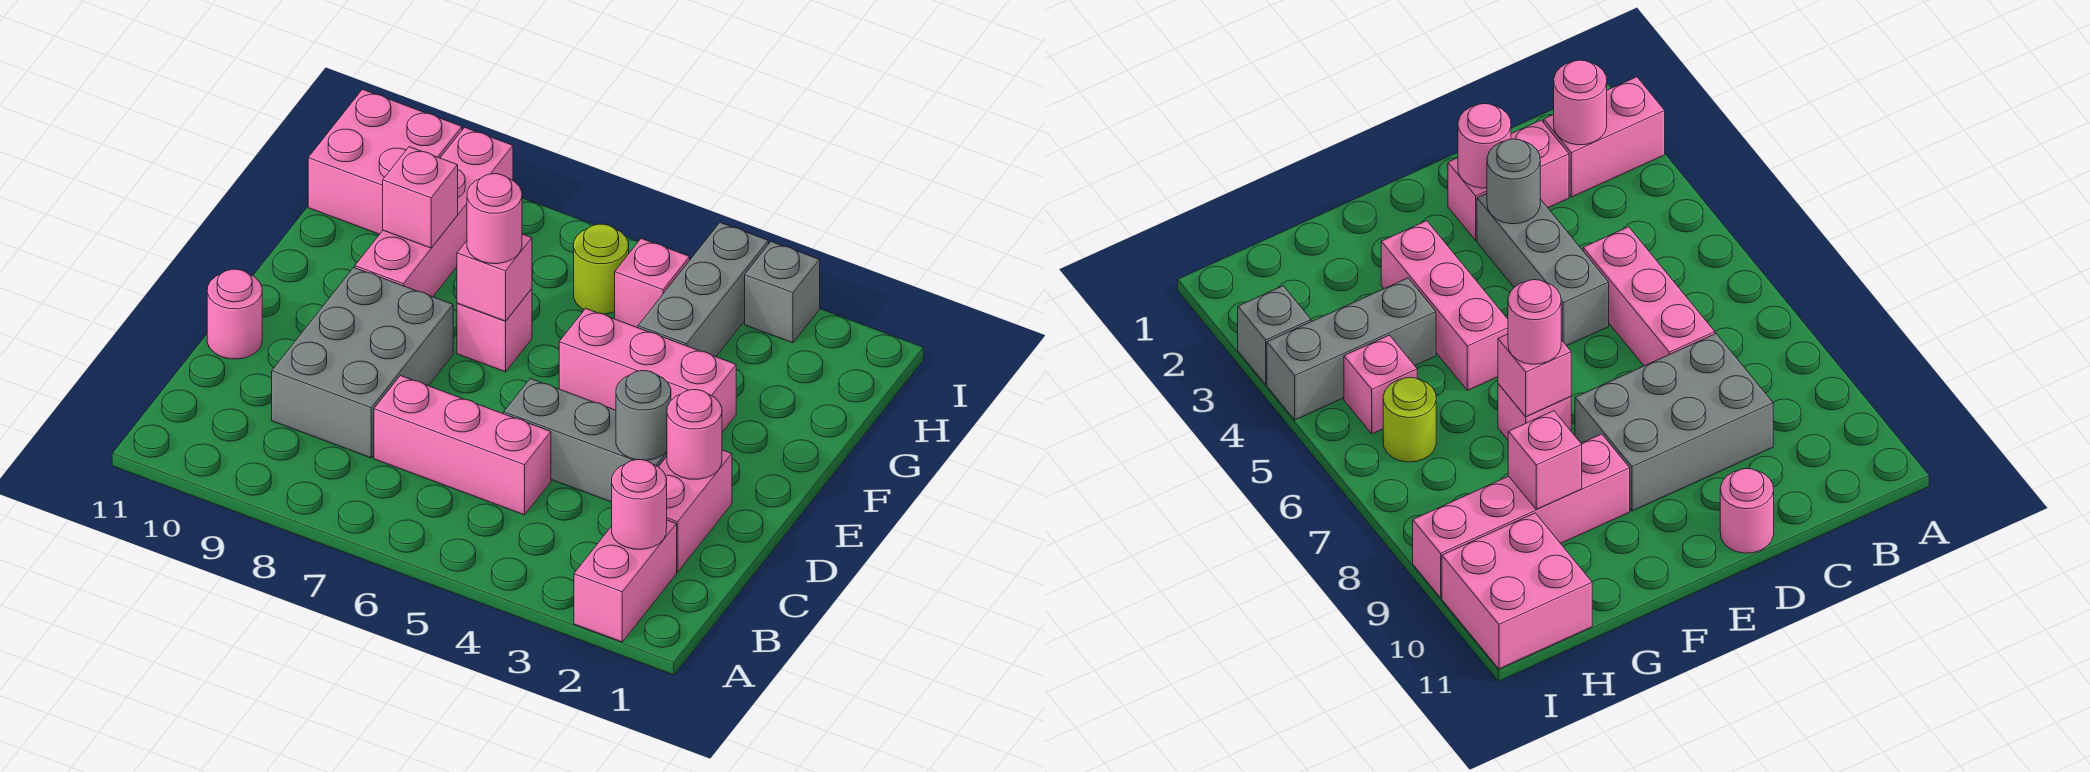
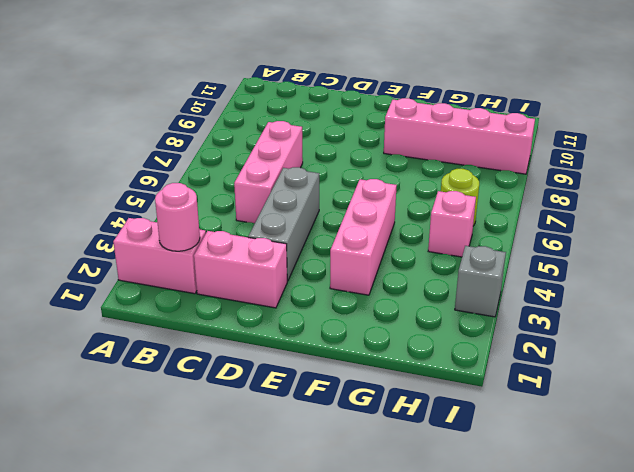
none -> grey 2x3 brick [272,268,453,458]
none -> pink 1x1 round brick [207,269,262,359]
none -> pink 1x1 brick [457,289,532,372]

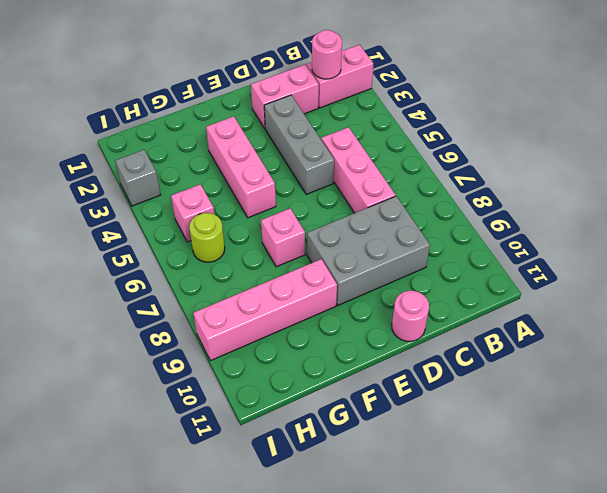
none -> grey 1x3 brick [638,223,768,357]
none -> pink 2x2 brick [308,89,462,234]
none -> pink 1x1 round brick [667,390,722,479]

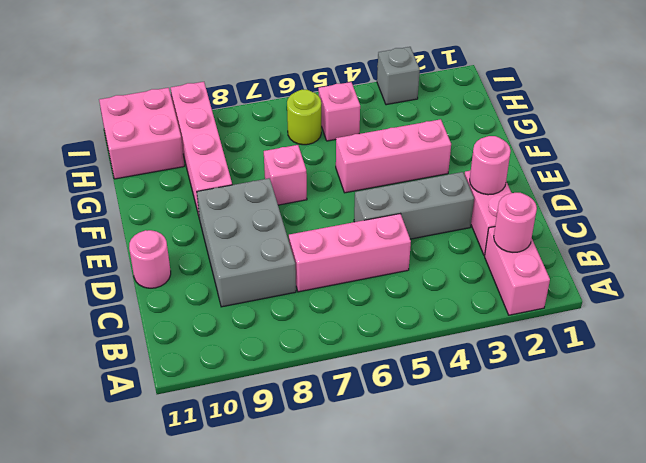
none -> grey 1x3 brick [638,223,768,357]
none -> grey 1x1 round brick [616,371,671,460]
none -> pink 1x1 brick [457,234,532,321]

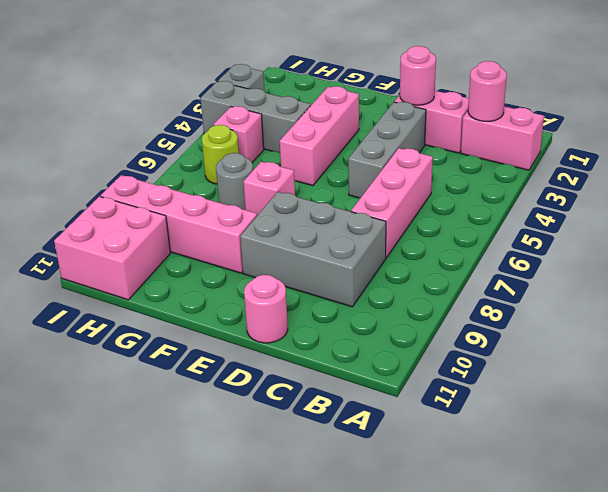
grey 1x1 round brick [216,153,253,210] -> grey 1x1 round brick moved to [616,371,671,460]
none -> pink 1x1 brick [457,234,532,321]
none -> pink 1x1 brick [383,147,458,248]
none -> pink 1x1 round brick [467,174,522,264]

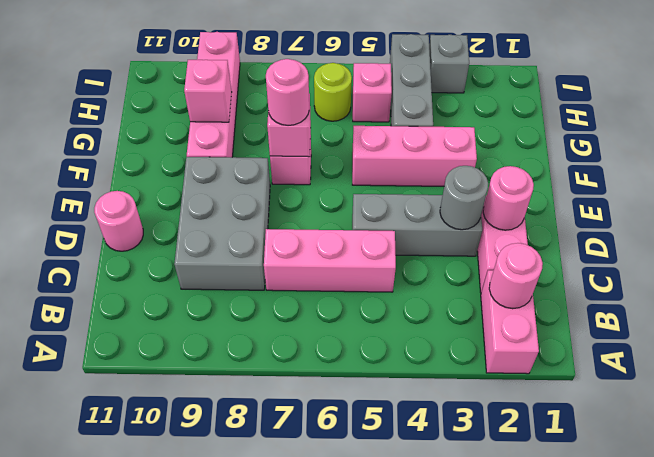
none -> pink 2x2 brick [308,89,462,234]

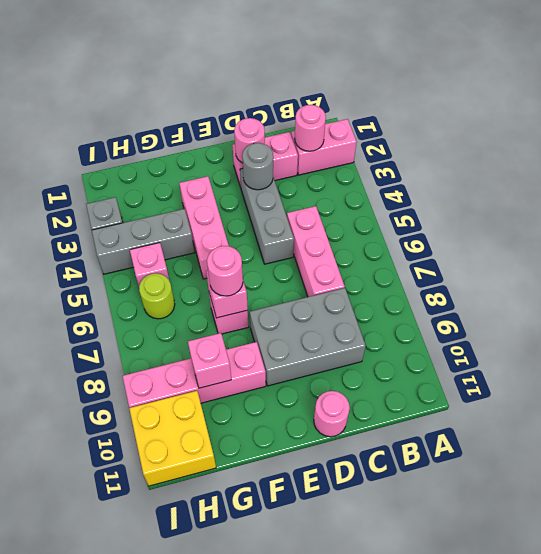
yellow 2x2 brick [129,391,216,486] -> pink 2x2 brick [308,89,462,234]

